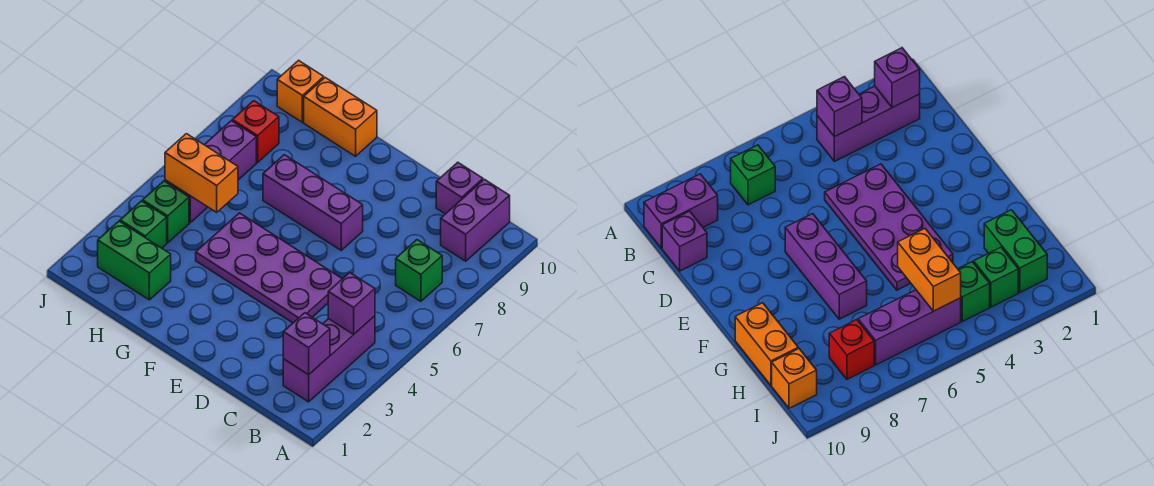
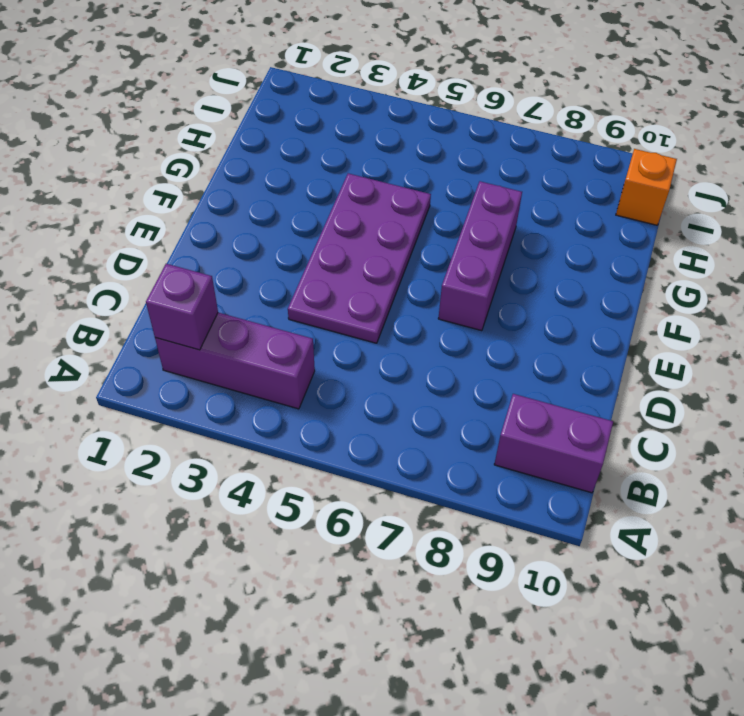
none -> green 1x1 brick [396,240,442,301]
none -> purple 1x1 brick [436,162,483,214]
none -> orange 1x2 brick [304,78,377,156]

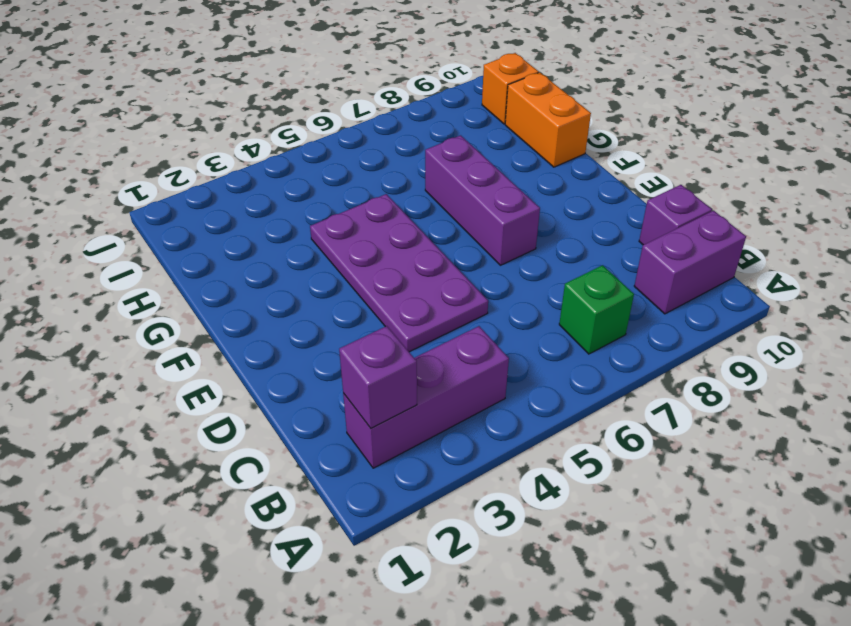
none -> green 1x2 brick [98,221,171,300]
none -> green 1x1 brick [120,201,167,248]
none -> green 1x1 brick [143,181,189,243]

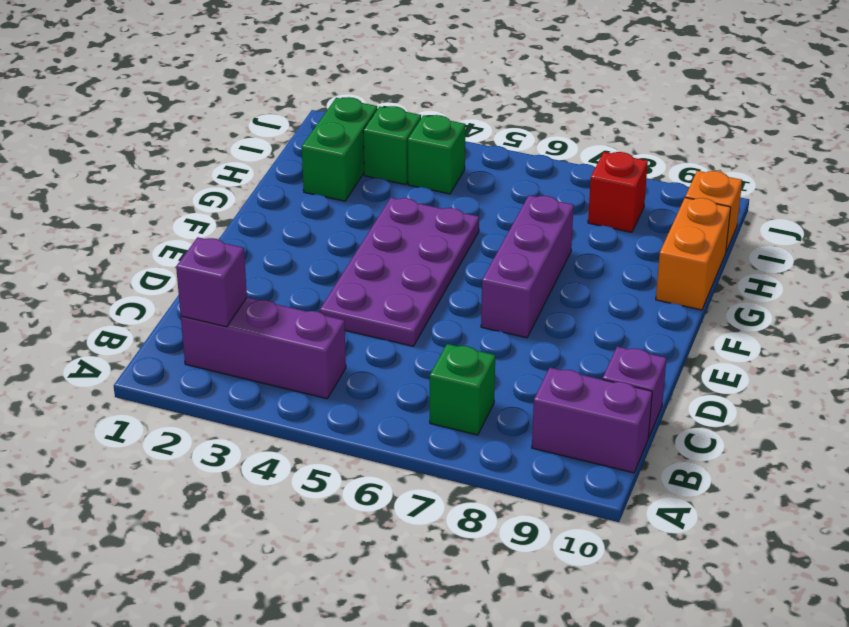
none -> purple 1x3 brick [165,121,256,223]
none -> purple 1x1 brick [328,272,375,334]
none -> orange 1x2 brick [165,134,238,212]

